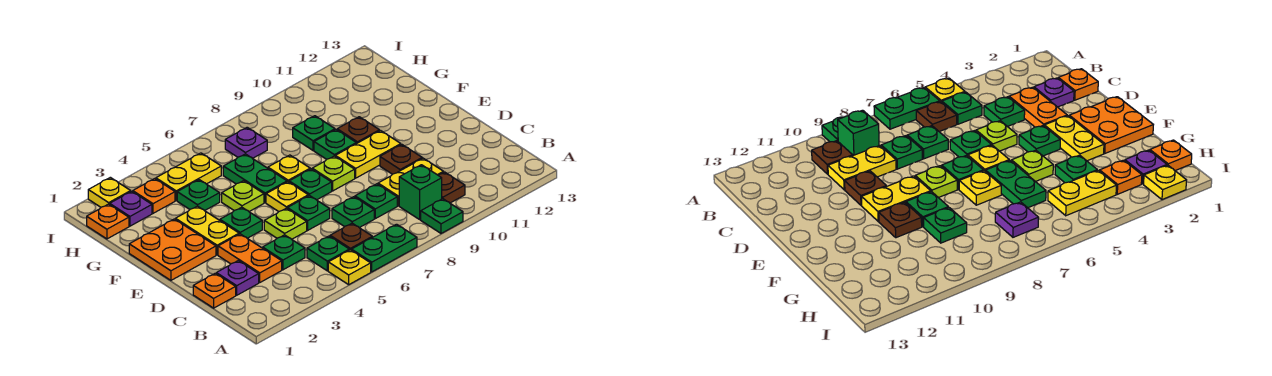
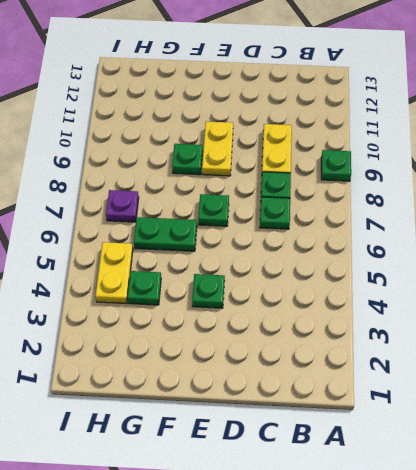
none -> yellow 1x1 plate [328,250,371,285]
none -> green 1x2 plate [351,224,417,272]
none -> green 1x1 plate [307,236,349,271]
none -> brown 1x1 plate [330,223,372,250]

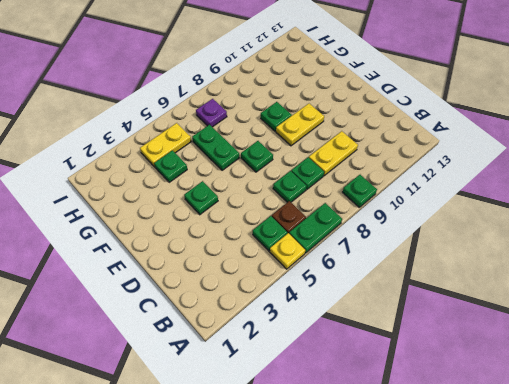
none -> green 1x1 brick [399,165,442,219]
none -> brown 1x1 plate [438,172,465,203]
none -> orange 1x1 plate [193,273,236,308]
none -> purple 1x1 plate [216,261,259,295]

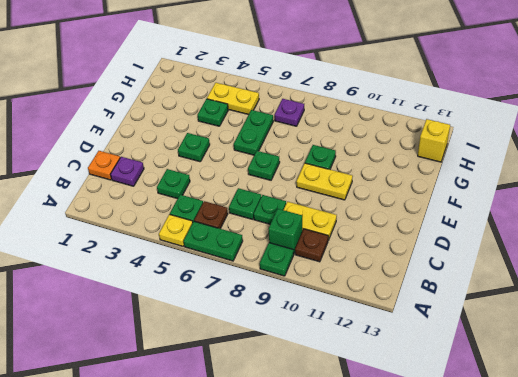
yellow 1x1 brick [418,119,450,162] -> none
none -> orange 1x2 plate [218,234,282,282]
none -> lime 1x1 plate [264,208,307,239]
none -> green 1x1 plate [287,195,330,230]
none -> brown 1x1 plate [380,144,422,174]

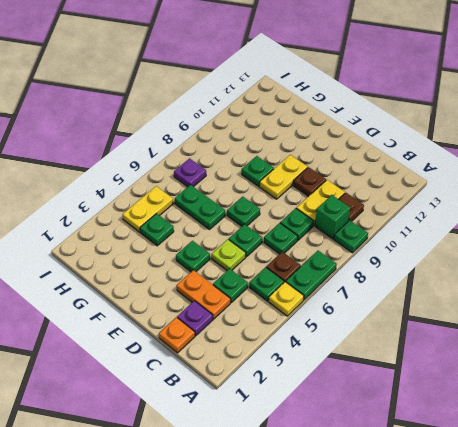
none -> orange 2x2 plate [129,219,216,280]
none -> yellow 1x2 plate [175,206,239,255]
none -> yellow 1x1 plate [266,182,308,212]
none -> lime 1x1 plate [312,156,355,191]

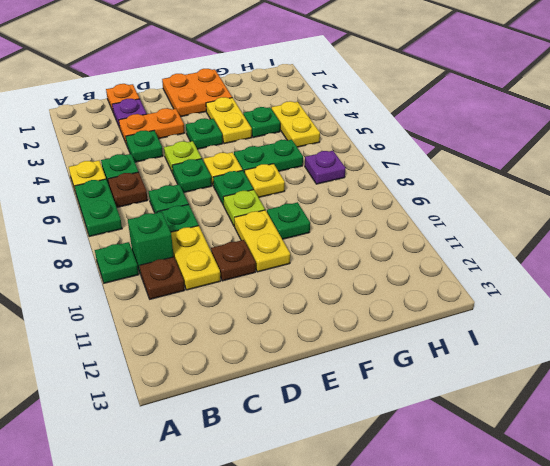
yellow 1x2 plate [206,97,252,144] -> yellow 1x2 plate turned to [175,206,239,255]
none -> lime 1x1 plate [222,181,264,211]
none -> brown 1x1 plate [337,117,379,144]
none -> green 1x1 plate [293,116,335,150]
none -> orange 1x1 plate [87,204,129,239]

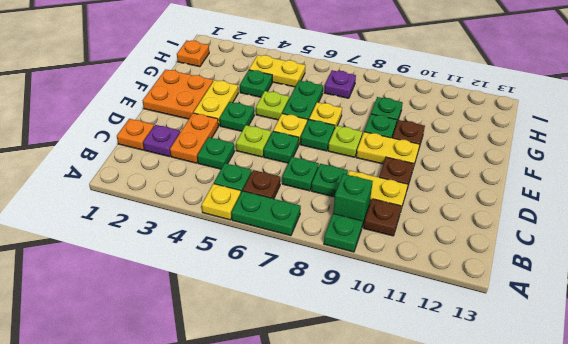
none -> purple 1x1 plate [110,191,152,226]
none -> orange 1x1 plate [133,179,175,213]
none -> yellow 1x1 plate [88,177,131,207]

